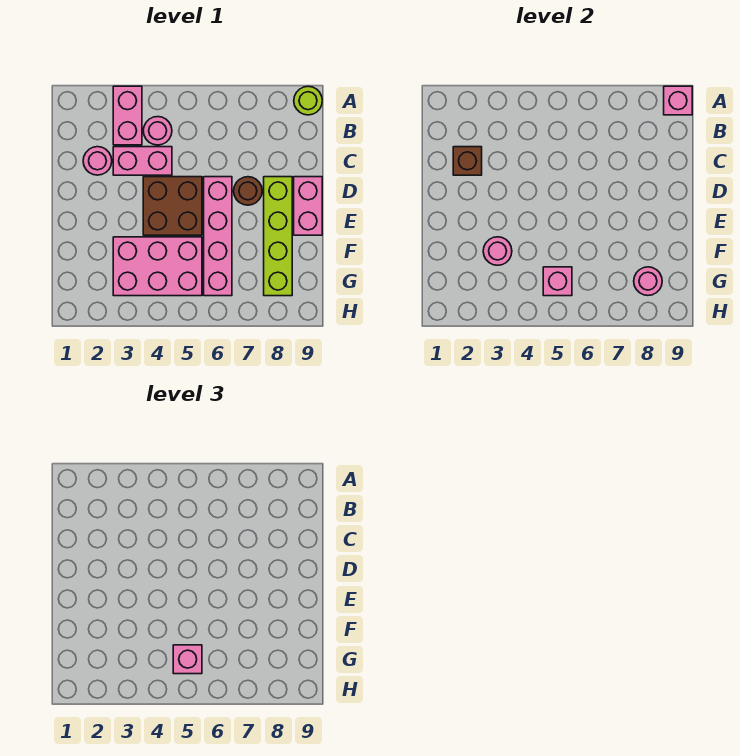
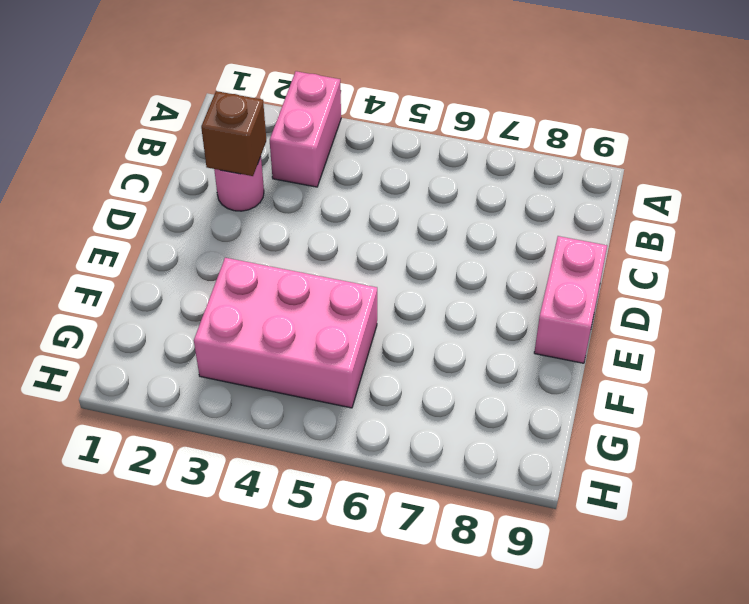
none -> lime 1x1 round brick [294,86,322,115]
none -> pink 1x1 round brick [143,117,172,145]
none -> pink 1x2 brick [113,147,172,175]

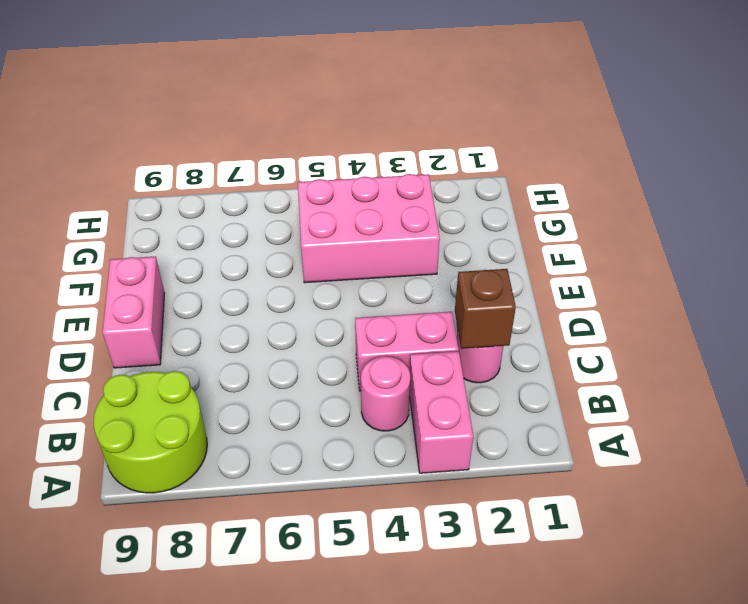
lime 2x2 round brick [94,371,207,493] -> lime 1x1 round brick [294,86,322,115]
none -> brown 2x2 brick [143,177,202,235]
none -> pink 1x4 brick [204,177,232,296]
none -> brown 1x1 round brick [234,177,262,205]

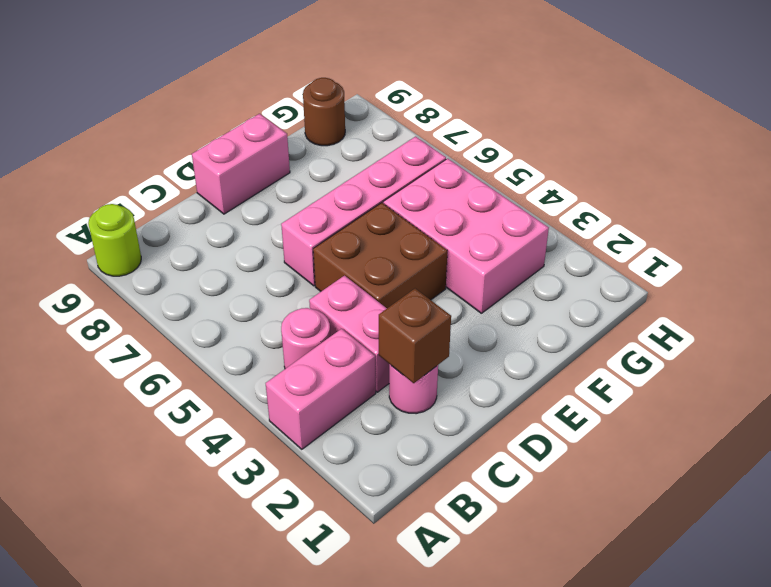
brown 1x1 round brick [303,78,345,146] -> brown 1x1 round brick moved to [234,177,262,205]
none -> lime 1x4 brick [264,177,292,296]
none -> pink 1x1 brick [664,86,692,115]
none -> pink 1x1 round brick [483,237,512,265]

